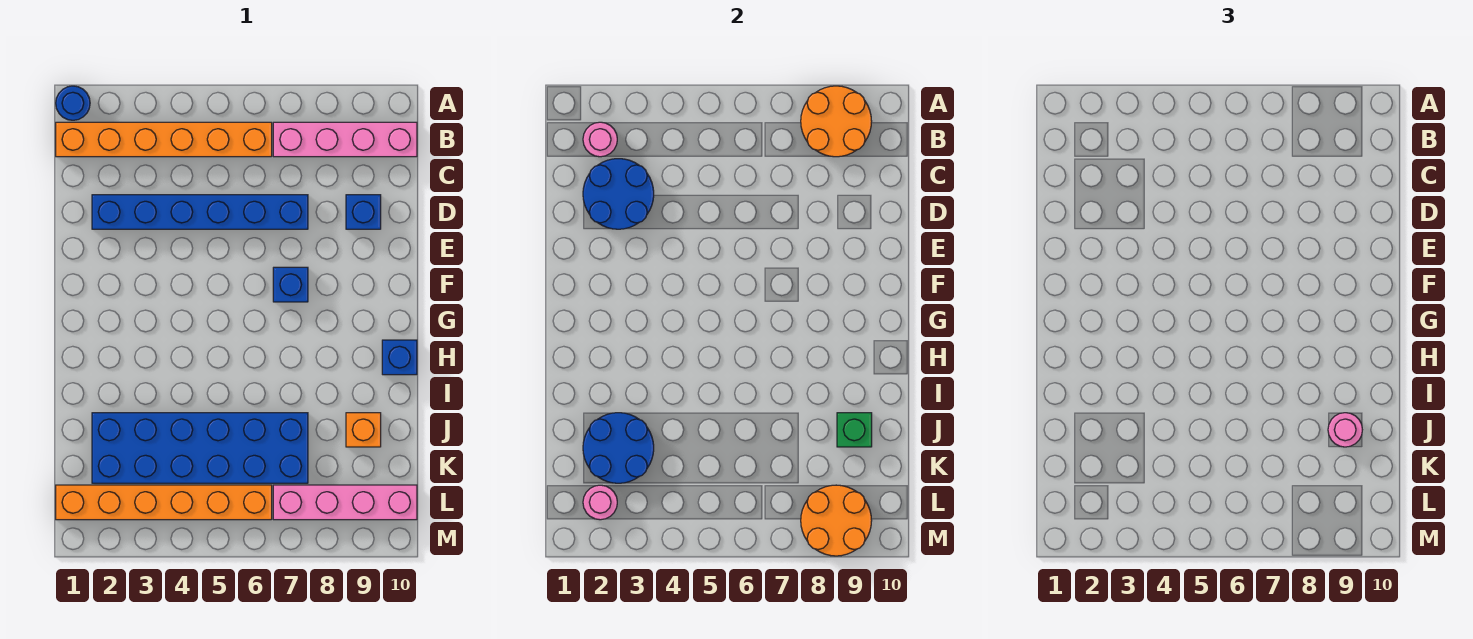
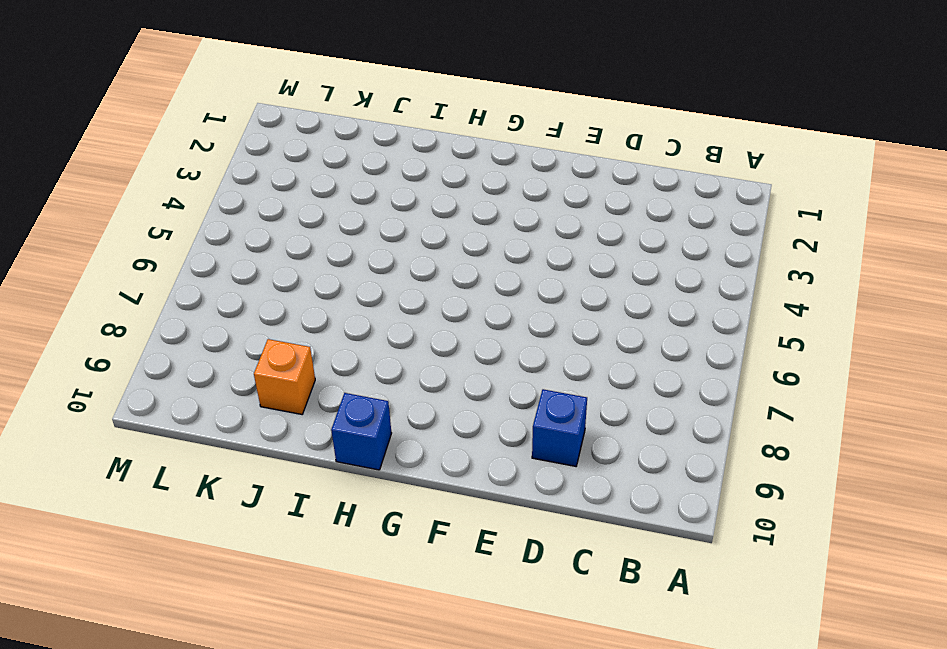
none -> blue 1x1 round brick [56,86,90,120]
none -> orange 1x6 brick [56,122,272,157]
none -> pink 1x4 brick [273,122,417,157]

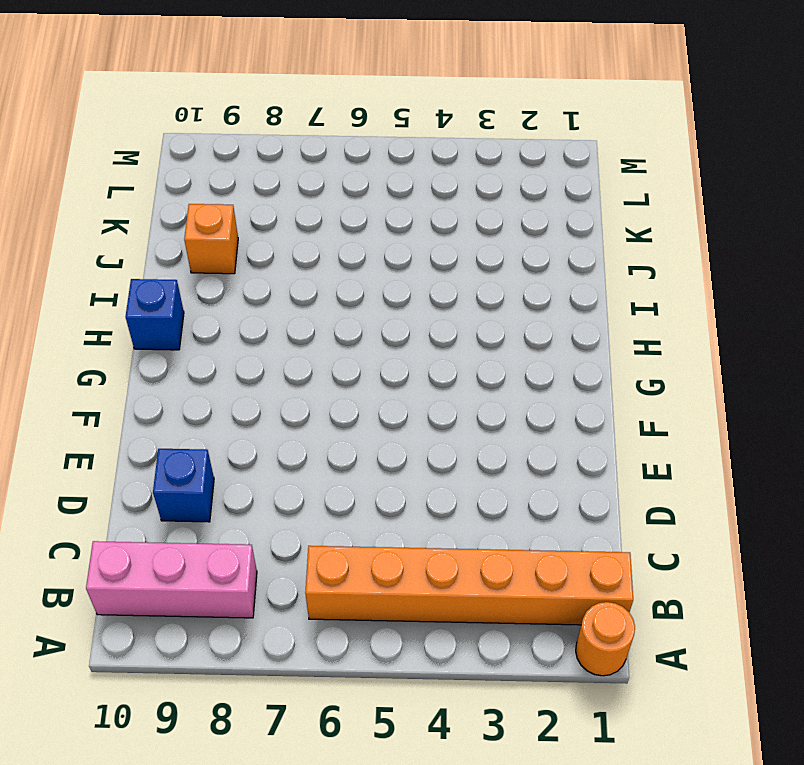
orange 1x1 round brick [576,602,635,676] -> blue 1x1 round brick [56,86,90,120]
pink 1x3 brick [86,541,257,618] -> pink 1x4 brick [273,122,417,157]
none -> blue 1x6 brick [92,195,308,229]
none -> blue 1x1 brick [273,267,308,302]
none -> blue 2x6 brick [92,413,308,483]

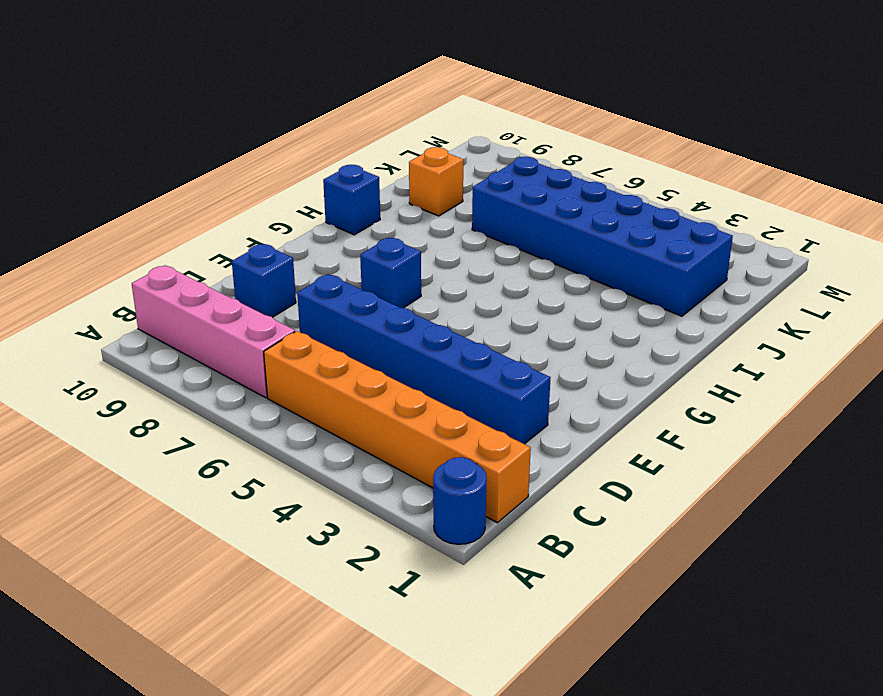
none -> orange 1x6 brick [56,485,272,520]
none -> pink 1x4 brick [273,485,417,520]
none -> orange 2x2 round brick [801,86,872,157]

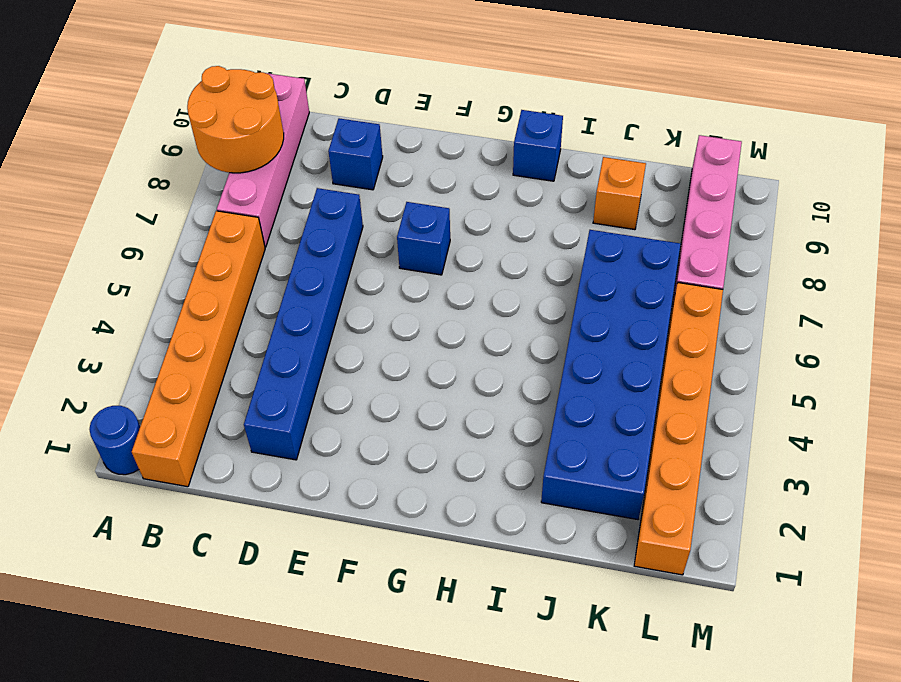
none -> pink 1x1 round brick [583,122,617,157]
none -> blue 2x2 round brick [583,159,654,229]
none -> blue 2x2 round brick [583,413,654,483]

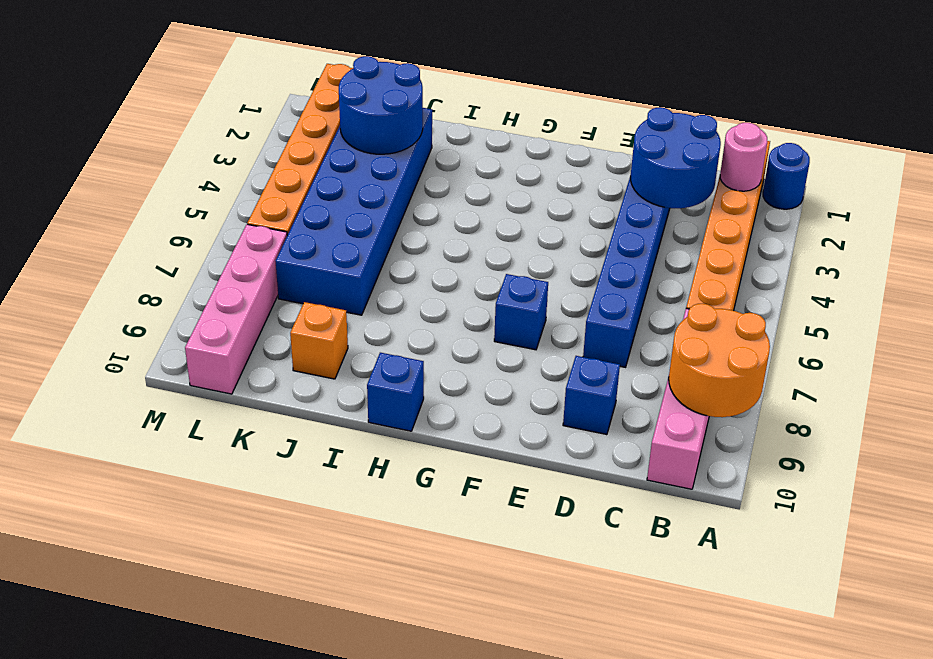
none -> green 1x1 brick [837,413,872,447]
none -> pink 1x1 round brick [583,485,617,520]
none -> orange 2x2 round brick [801,485,872,556]

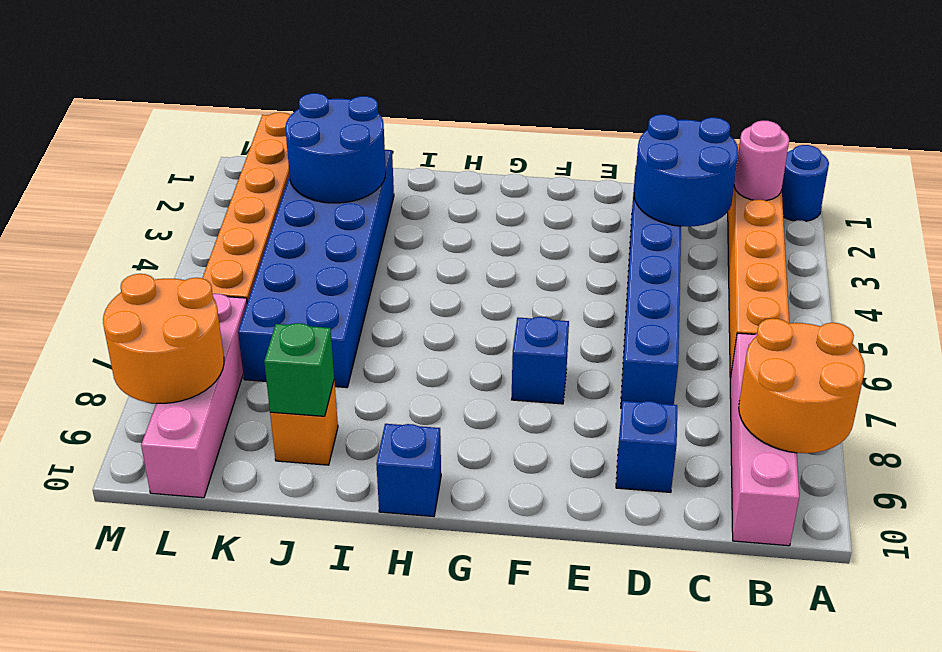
none -> pink 1x1 round brick [583,485,617,520]
none -> pink 1x1 round brick [1328,413,1362,447]

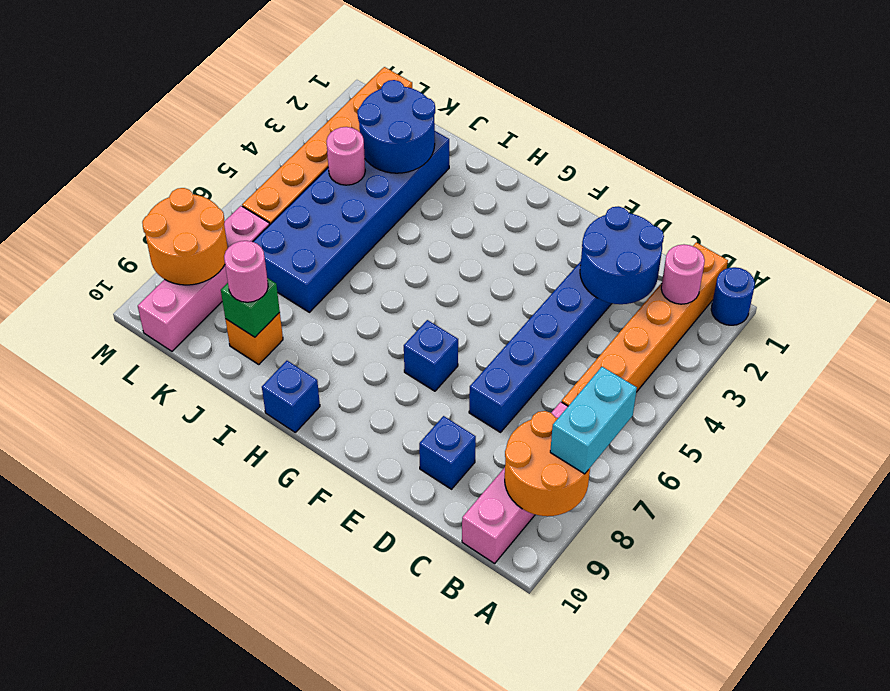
cyan 1x2 brick [550,367,637,474] -> none
pink 1x1 round brick [326,127,365,185] -> pink 1x1 round brick moved to [583,485,617,520]

